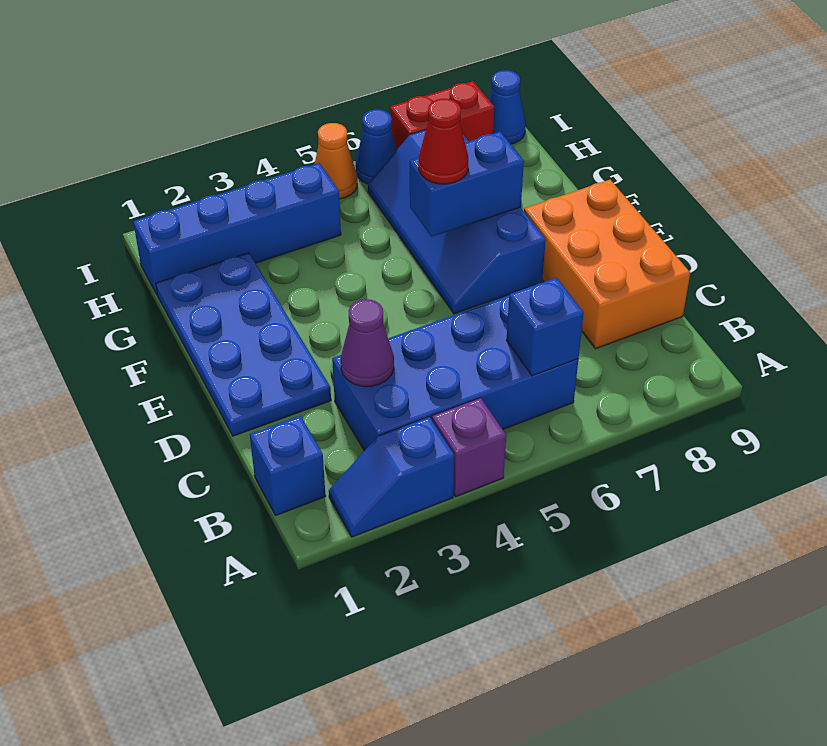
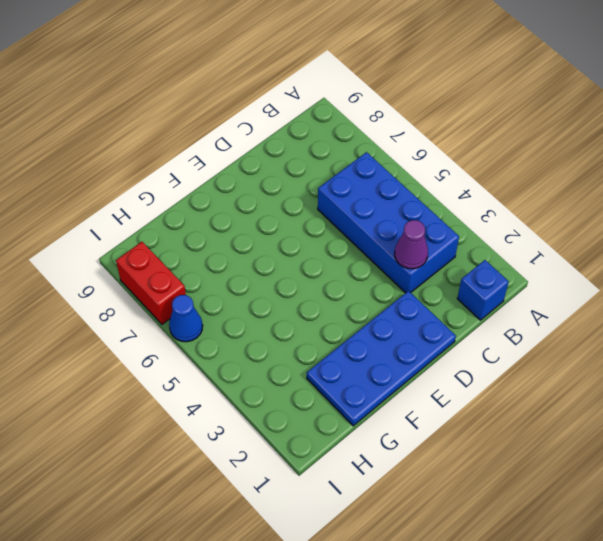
none -> blue 1x2 slope [329,417,454,537]
none -> purple 1x1 brick [432,398,506,496]
none -> orange 2x3 brick [524,180,690,349]

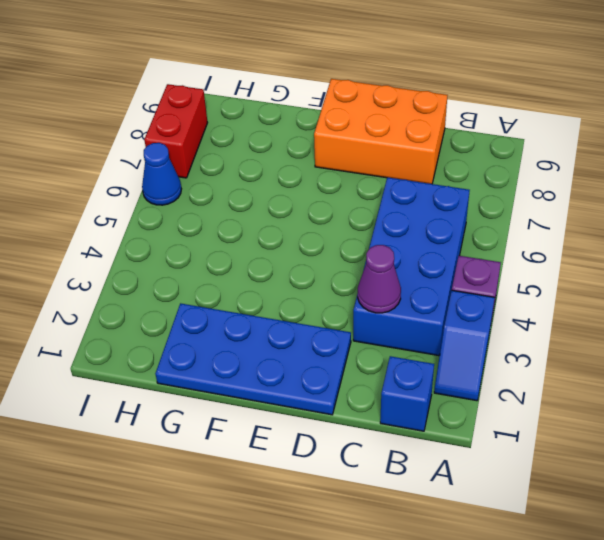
none -> blue 2x4 slope [368,130,546,314]
none -> blue 1x4 brick [133,163,341,295]
none -> orange 1x1 cone [315,123,357,199]

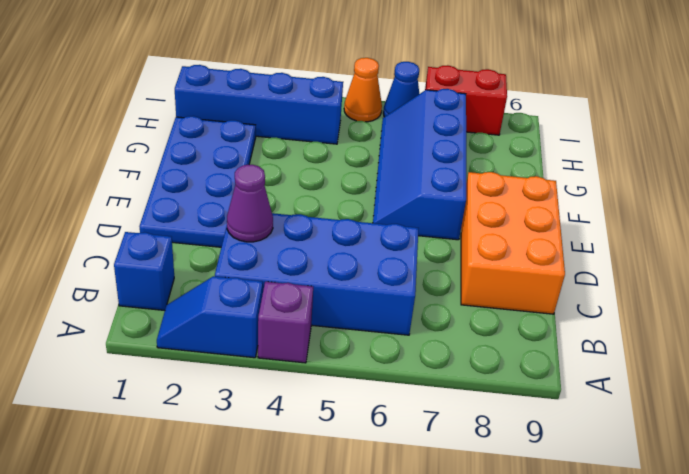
none -> blue 1x1 cone [489,70,526,144]
none -> blue 1x1 brick [507,278,584,376]
none -> blue 1x2 brick [410,132,524,237]

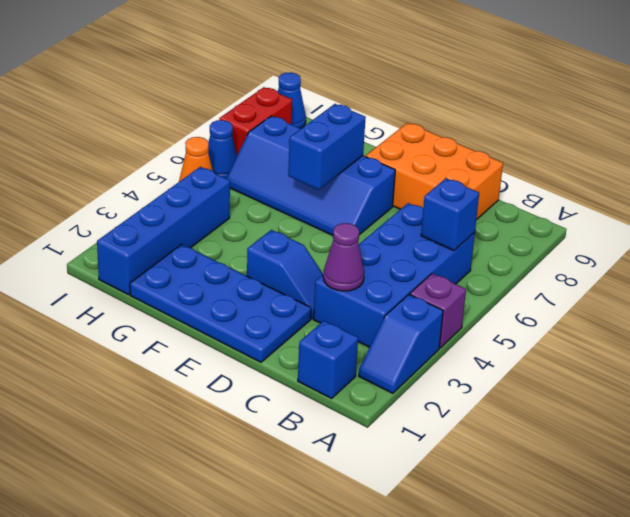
blue 1x2 slope [247,230,323,319] -> none
none -> red 1x1 cone [418,99,468,184]

